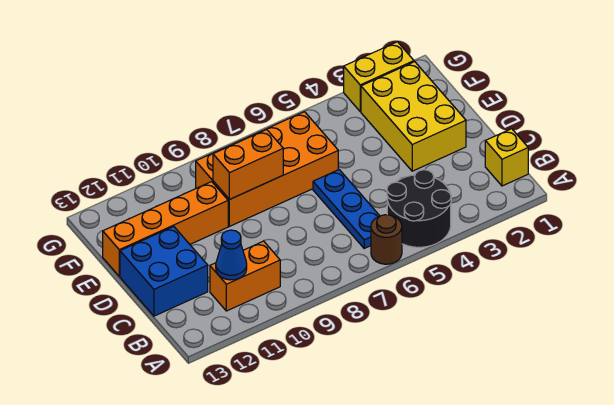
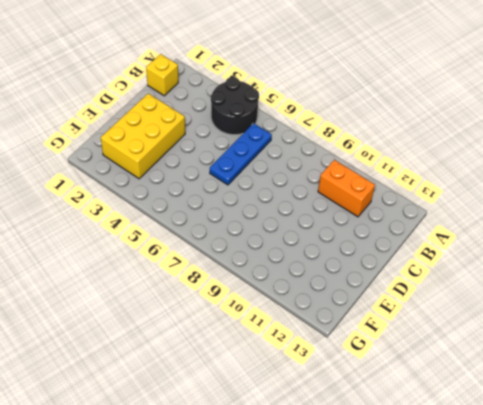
none -> brown 1x1 round brick [371,215,402,264]
none -> blue 2x2 brick [120,227,208,316]
none -> orange 2x4 brick [196,112,338,226]

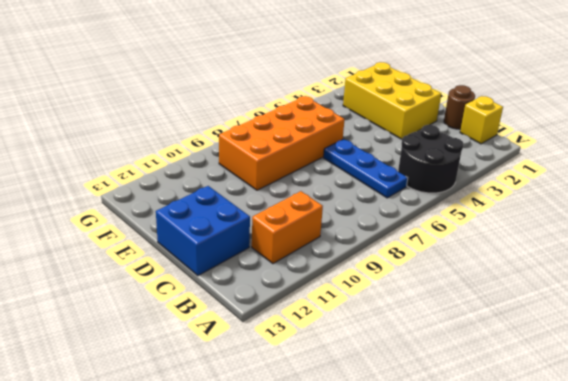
brown 1x1 round brick [444,85,475,129] -> brown 1x1 round brick moved to [371,215,402,264]
none -> orange 1x4 brick [103,182,228,276]
none -> yellow 1x2 brick [344,42,414,112]
none -> blue 1x1 cone [216,230,247,280]

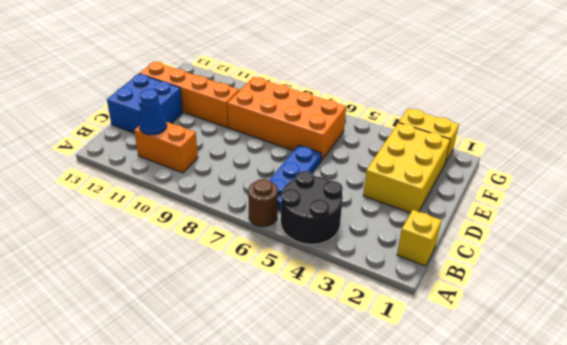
none -> orange 1x2 brick [213,130,283,200]

